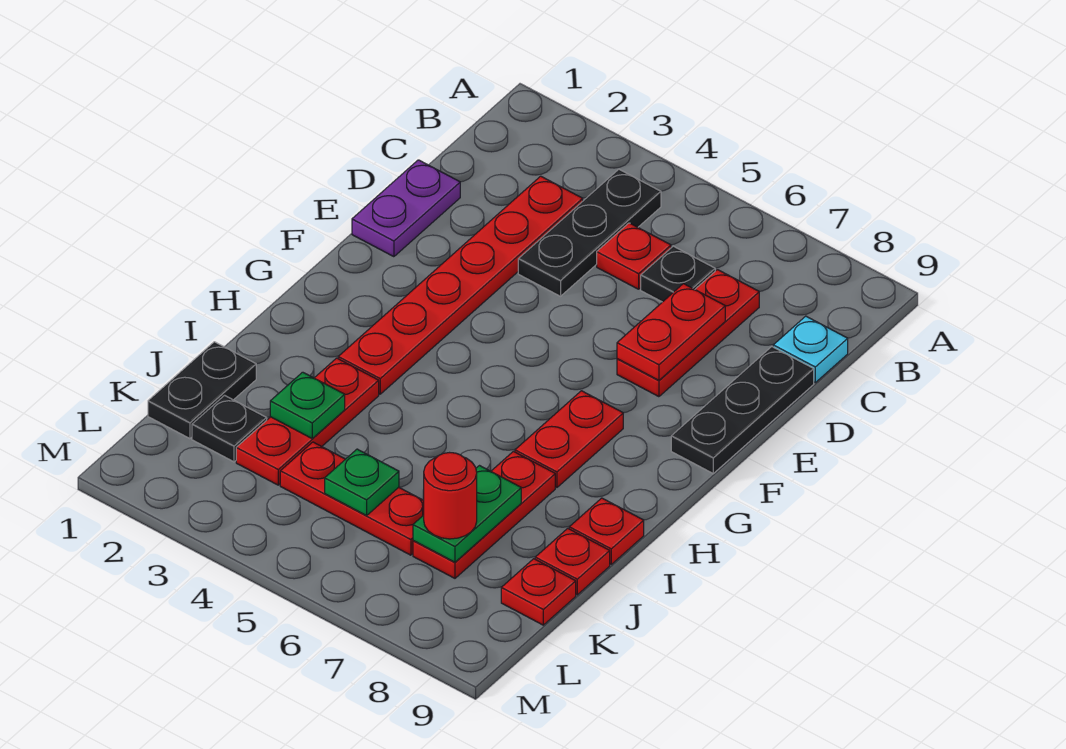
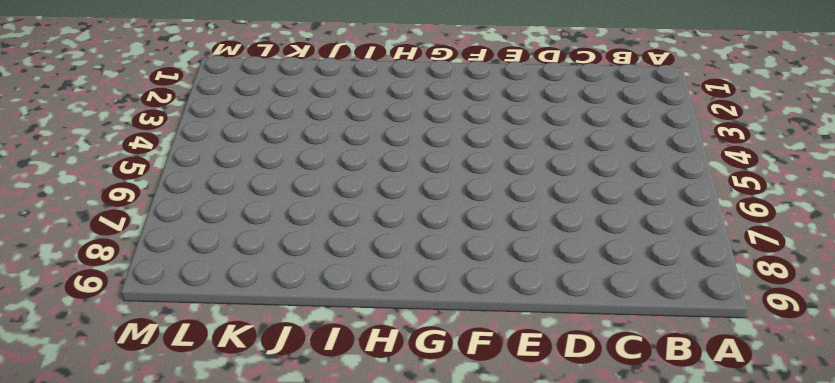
none -> black 1x3 plate [518,169,661,296]
none -> red 1x6 plate [338,176,583,394]
none -> red 1x1 plate [597,223,671,289]

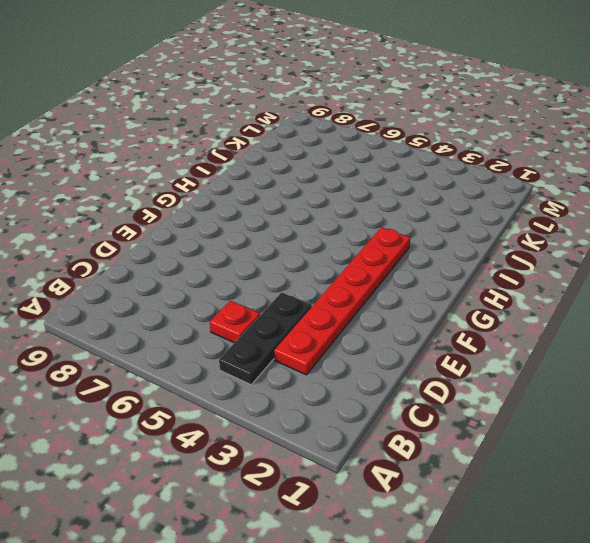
none -> black 1x1 plate [641,246,715,302]
none -> red 1x3 plate [617,270,759,397]
none -> cyan 1x1 plate [773,316,848,382]

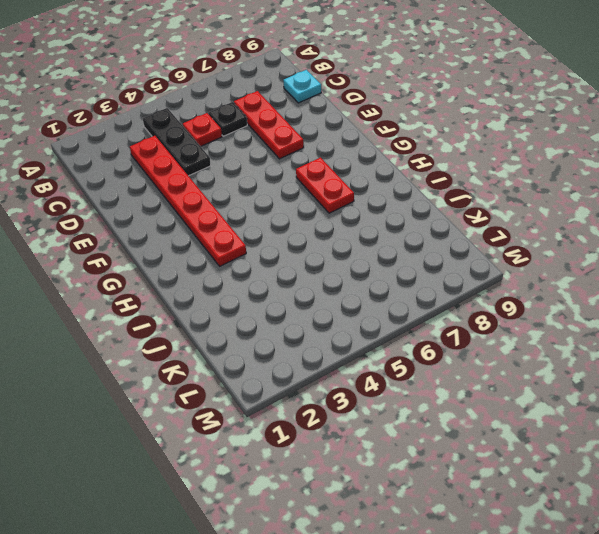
none -> purple 1x2 plate [352,160,460,257]
none -> black 1x3 plate [671,347,814,473]
none -> red 1x3 plate [236,358,379,485]

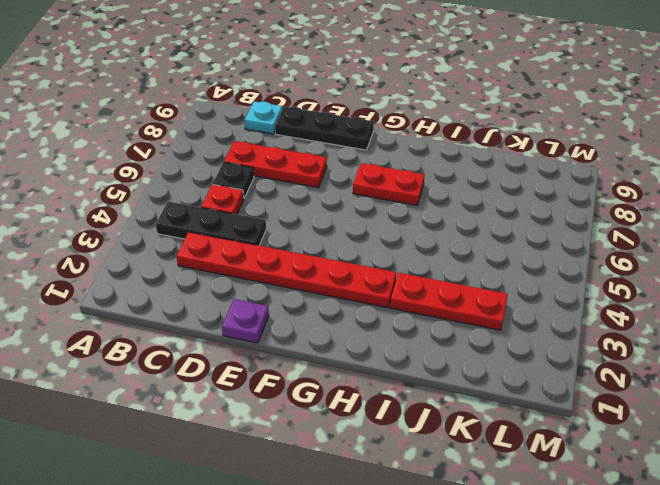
purple 1x1 plate [222,299,269,343] -> purple 1x2 plate [352,160,460,257]
none -> red 1x3 plate [413,451,555,578]
none -> red 1x1 plate [569,498,644,564]
none -> black 1x2 plate [148,342,256,439]

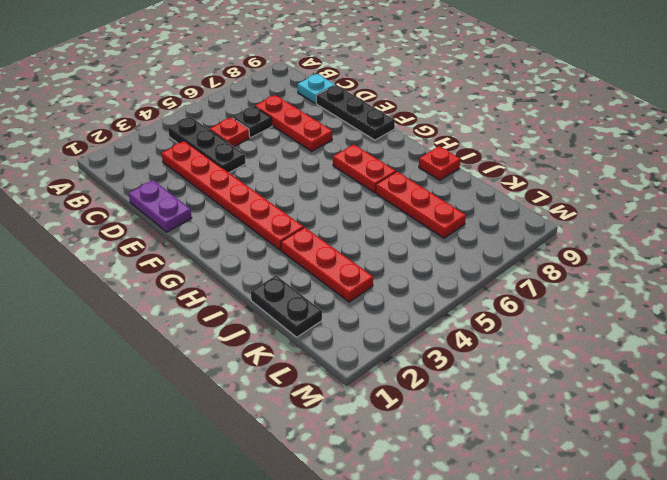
none -> red 1x1 plate [535,528,610,595]
none -> black 1x1 plate [192,395,267,462]
none -> red 1x3 plate [280,442,424,555]

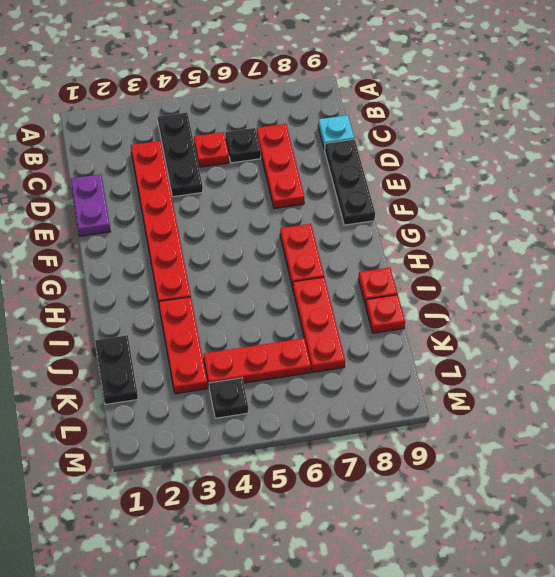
black 1x1 plate [209,378,248,418] -> black 1x1 plate moved to [192,395,267,462]
none -> red 1x1 plate [501,559,576,625]
none -> red 1x2 plate [617,284,725,380]
none -> green 1x1 plate [270,372,345,438]

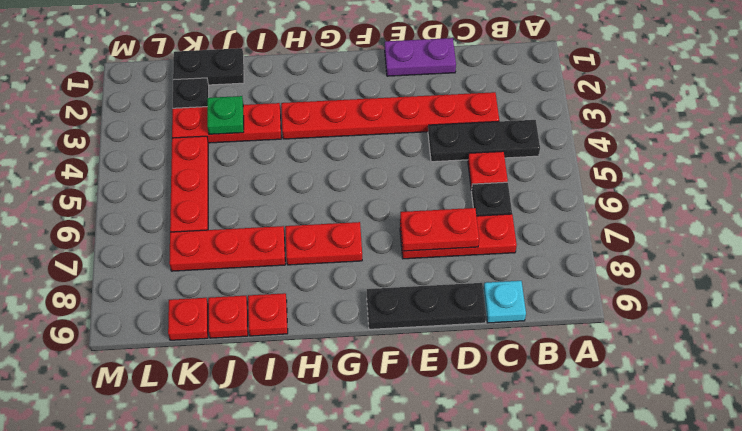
none -> green 1x2 plate [413,466,521,562]
none -> green 1x1 plate [325,449,399,516]
none -> red 1x1 round brick [424,453,477,539]

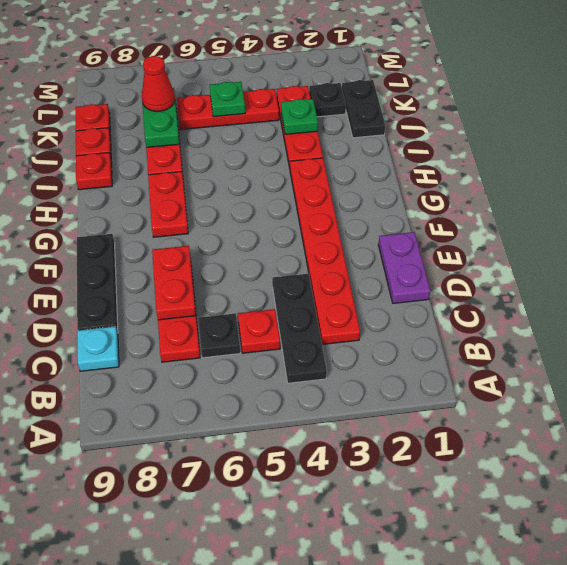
red 1x1 cone [142,56,175,111] -> red 1x1 round brick [424,453,477,539]

